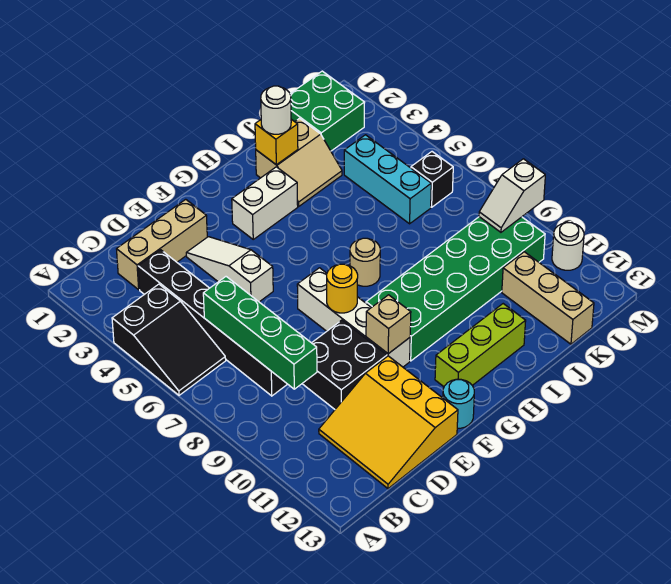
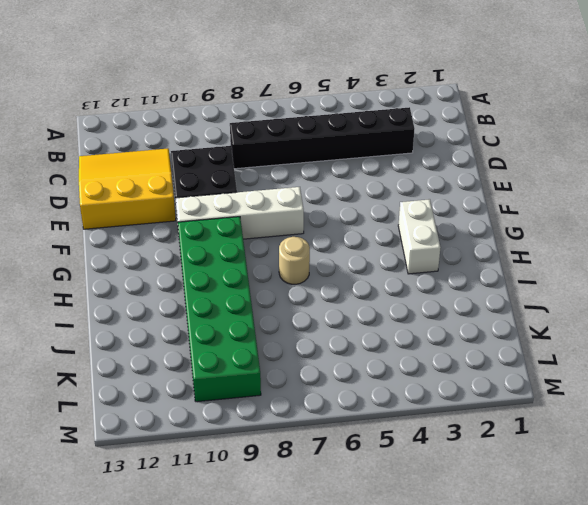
none -> black 2x3 slope [112,284,226,395]
none -> tan 1x3 brick [117,199,207,290]
none -> white 1x3 slope [186,237,273,302]

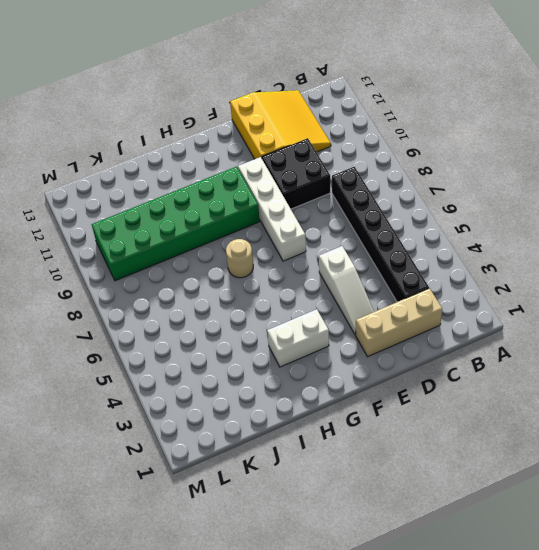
none -> black 2x3 slope [112,284,226,395]
none -> cyan 1x1 round brick [443,379,474,428]
none -> lime 1x3 brick [435,304,526,387]

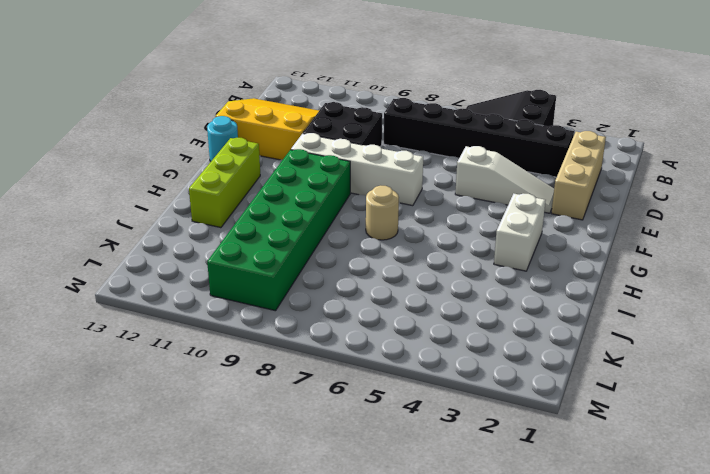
none -> tan 2x2 slope [256,119,342,207]
none -> green 2x2 brick [290,71,365,151]
none -> cyan 1x3 brick [344,135,431,224]

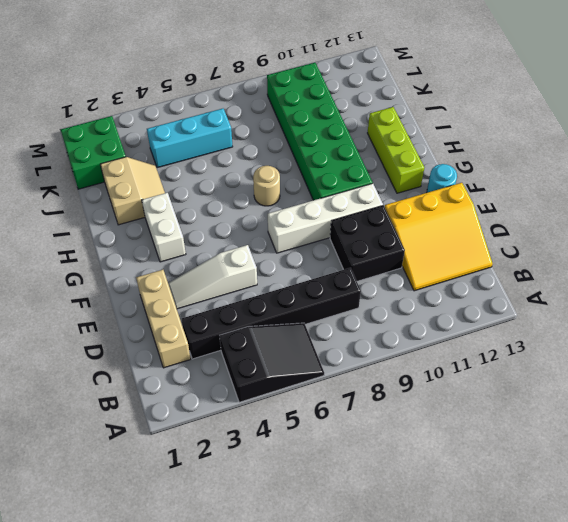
none -> tan 1x3 brick [502,252,594,344]
none -> black 1x1 brick [411,152,453,207]
none -> white 1x1 round brick [552,223,584,270]

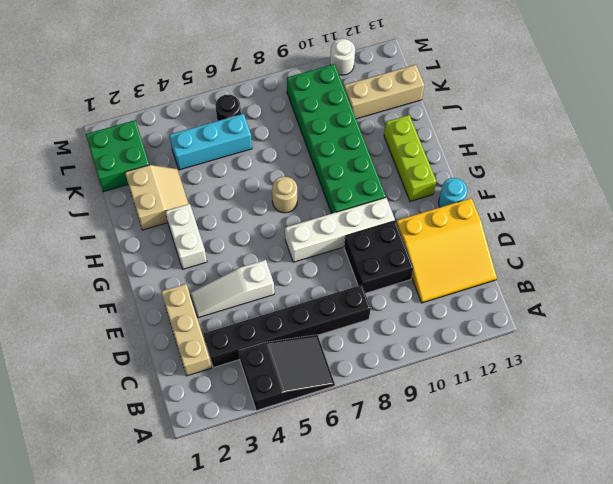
black 1x1 round brick [215,95,241,121] -> black 1x1 brick [411,152,453,207]
none -> green 1x4 brick [203,277,317,389]
none -> yellow 1x1 round brick [327,264,358,313]
none -> tan 1x1 brick [366,295,411,354]

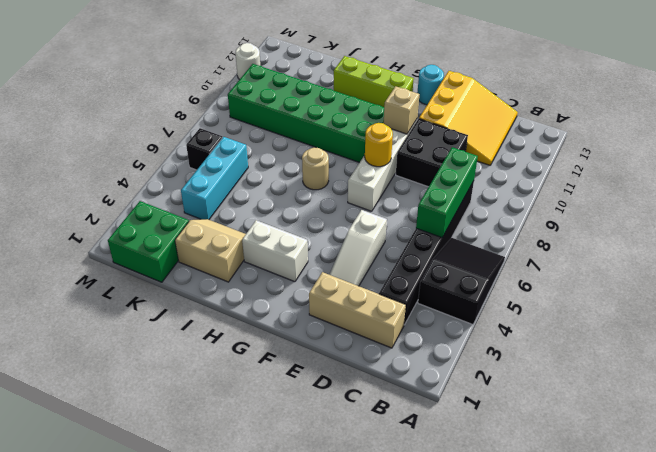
green 1x3 brick [416,147,478,238] -> green 1x4 brick [203,277,317,389]
none -> tan 1x3 brick [502,252,594,344]
none -> yellow 1x1 brick [255,119,298,165]
none -> white 1x2 slope [479,159,545,232]

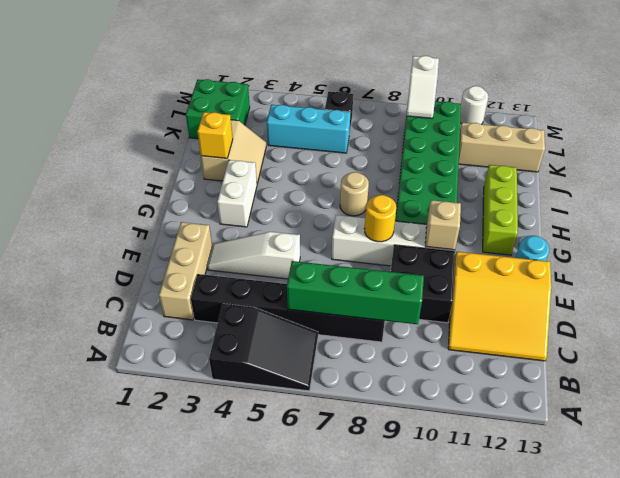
none -> white 1x1 round brick [261,86,291,134]

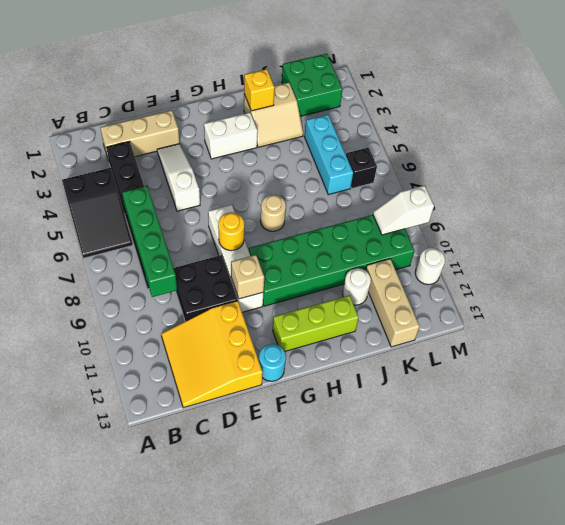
white 1x1 round brick [343,268,371,305] -> white 1x1 round brick moved to [261,86,291,134]

